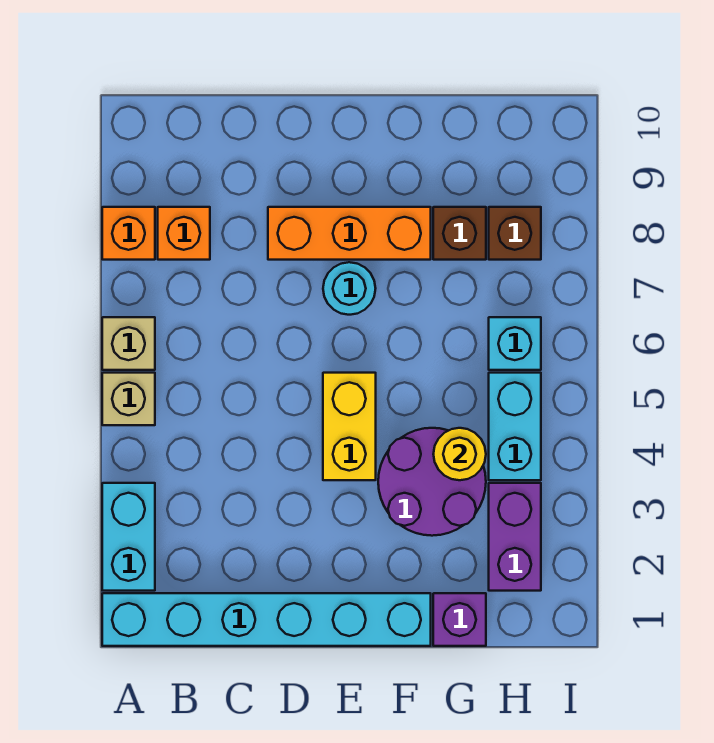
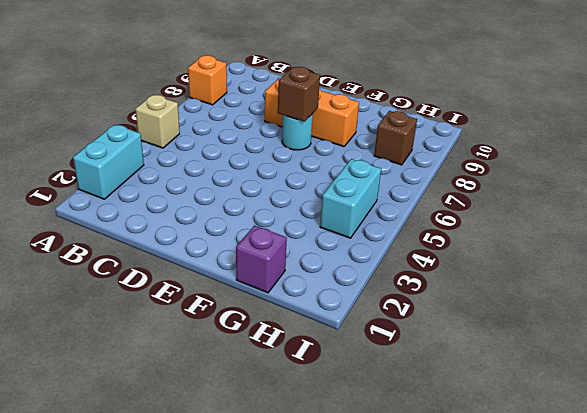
brown 1x1 brick [278,67,320,122] -> brown 1x1 brick moved to [433,207,486,260]
none -> cyan 1x6 brick [102,593,431,646]
none -> tan 1x1 brick [102,317,155,370]
none -> orange 1x1 brick [158,207,210,260]

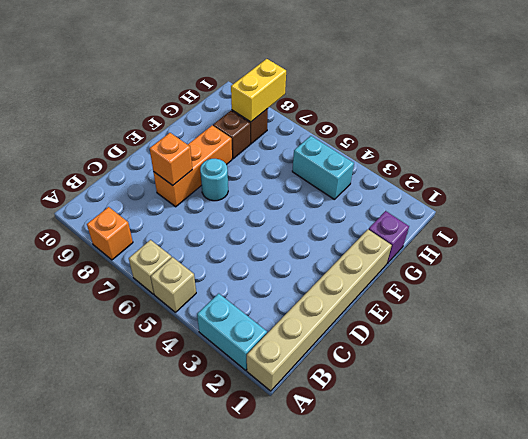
tan 1x6 brick [247,229,392,391] -> cyan 1x6 brick [102,593,431,646]
orange 1x1 brick [150,133,192,185] -> orange 1x1 brick moved to [158,207,210,260]
yellow 1x2 brick [231,59,286,122] -> yellow 1x2 brick turned to [323,373,376,480]
none -> purple 2x2 round brick [378,428,486,536]
none -> purple 1x2 brick [489,483,541,591]
none -> cyan 1x1 brick [489,317,541,370]

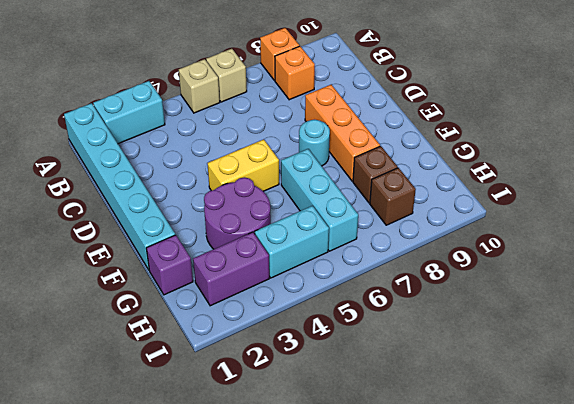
cyan 1x3 brick [281,149,358,251] -> cyan 1x1 brick [489,317,541,370]
none -> yellow 1x1 round brick [433,428,486,480]

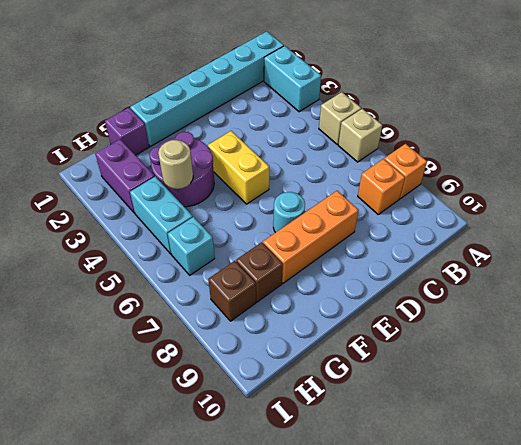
tan 1x1 round brick [158,140,193,189] -> yellow 1x1 round brick [433,428,486,480]

